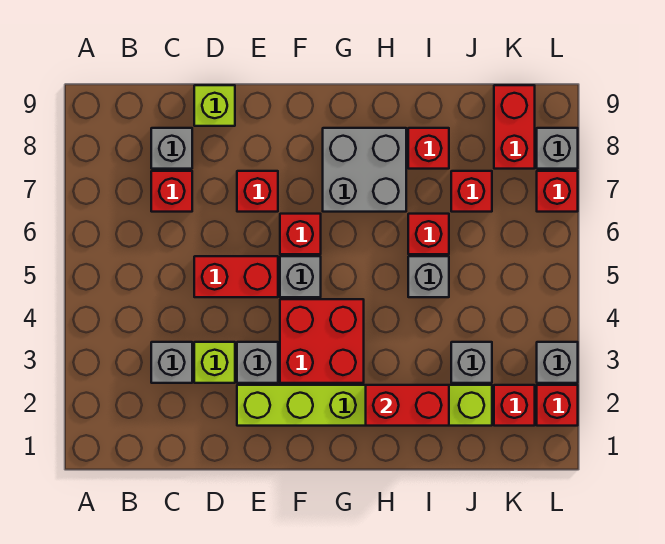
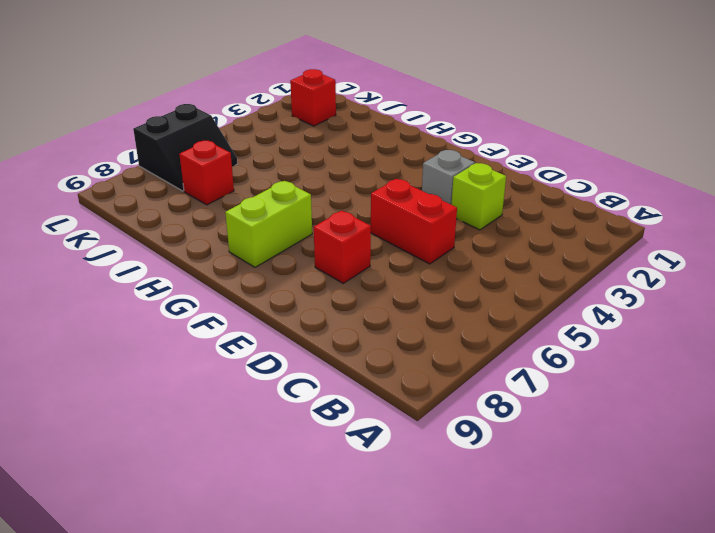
lime 1x2 brick [225,181,312,267] -> grey 2x2 brick [323,128,406,212]
black 2x2 slope [133,104,237,191] -> red 1x1 brick [537,171,578,212]
none -> grey 1x1 brick [151,342,192,383]
none -> red 1x1 brick [151,171,192,212]
none -> grey 1x1 brick [151,128,192,169]

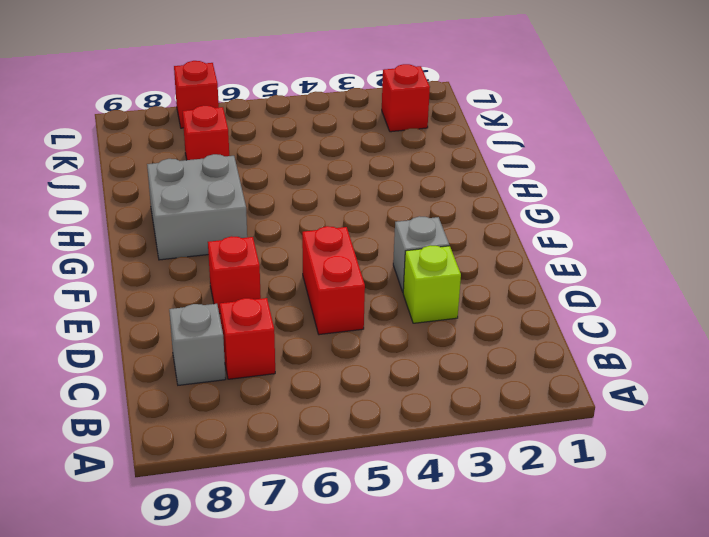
none -> grey 1x1 brick [151,342,192,383]
none -> lime 1x1 brick [194,85,235,126]
none -> lime 1x6 brick [237,385,492,426]

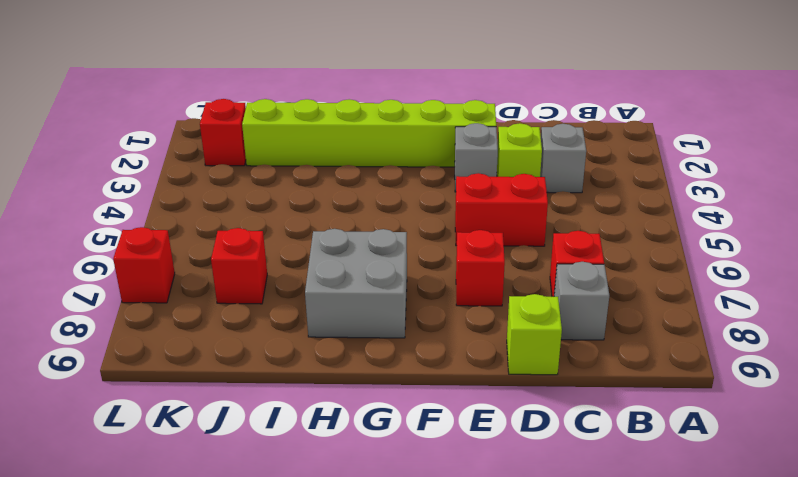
none -> red 2x2 brick [280,299,364,383]
none -> grey 1x1 brick [280,256,321,297]
none -> red 1x1 brick [280,214,321,254]

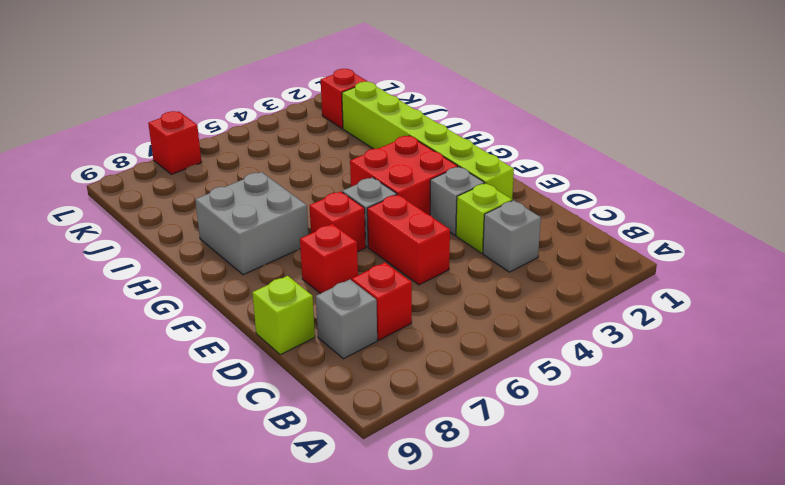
none -> grey 1x1 brick [408,256,449,297]
none -> red 1x1 brick [408,214,449,254]
none -> red 1x1 brick [408,128,449,169]

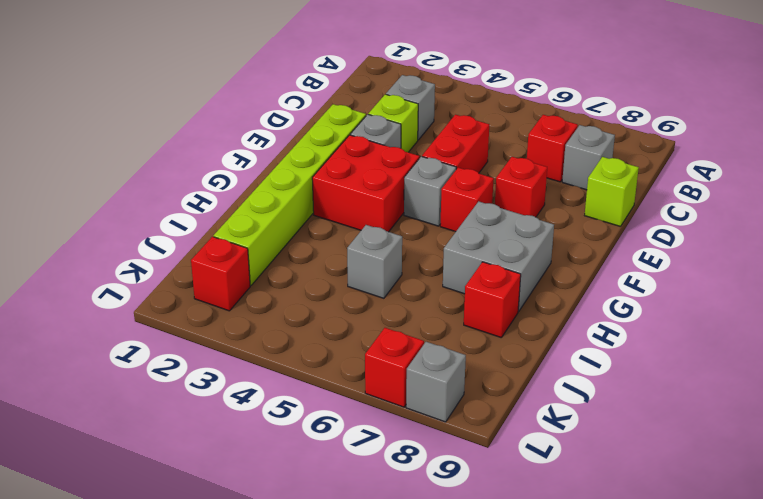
none -> red 1x1 brick [408,214,449,254]
none -> grey 1x1 brick [451,342,492,383]
none -> red 1x1 brick [451,171,492,212]

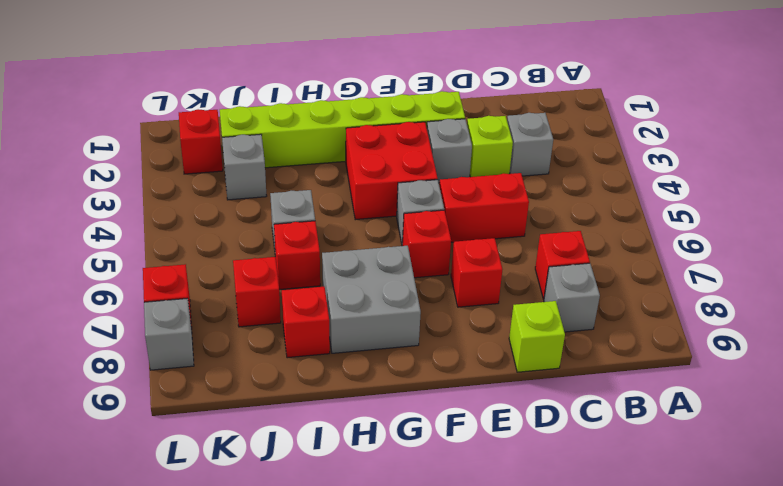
none -> red 1x2 brick [494,85,535,169]
none -> red 1x1 brick [537,385,578,426]
none -> grey 1x1 brick [537,342,578,383]

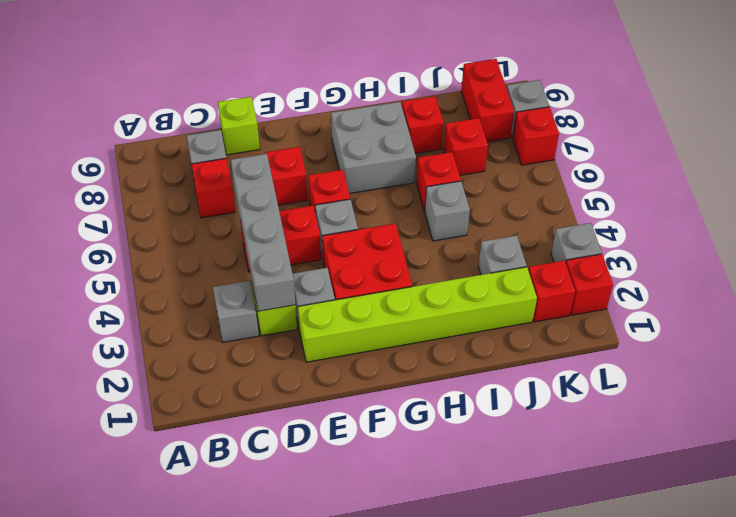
grey 1x4 brick [231,154,295,311] -> none
none -> red 1x2 brick [366,385,449,426]

